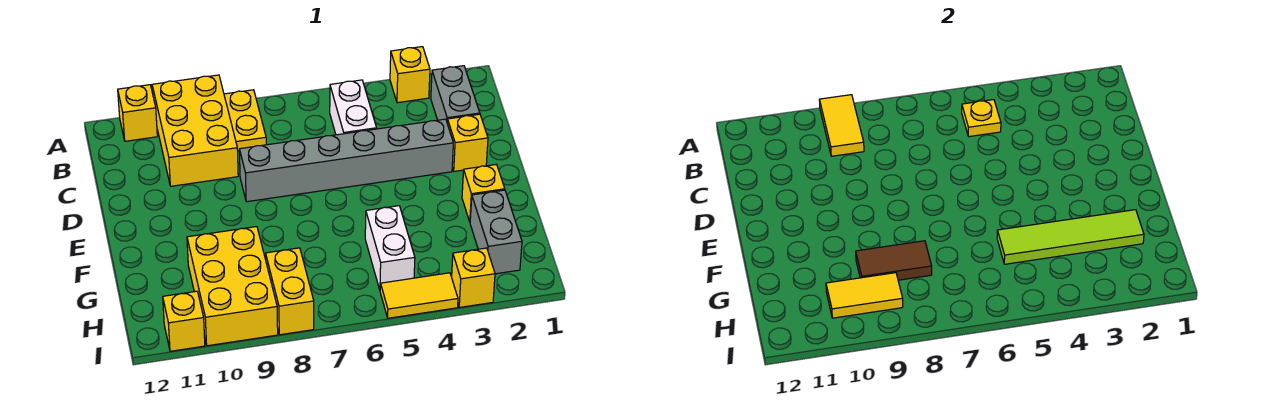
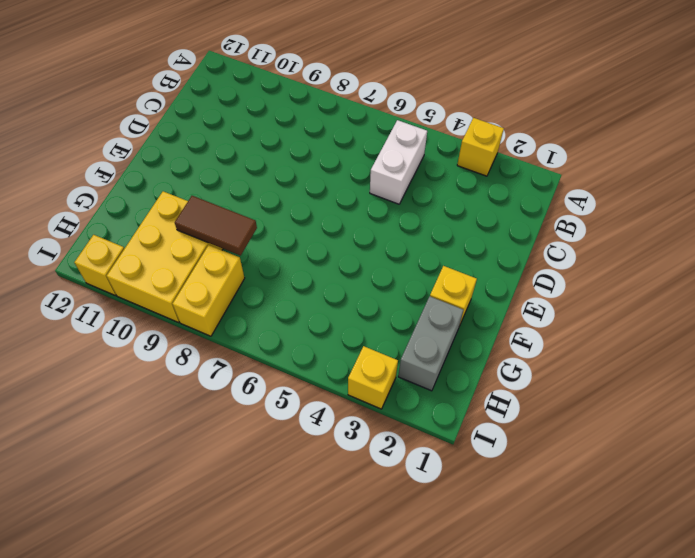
none -> yellow 1x2 plate [224,90,266,151]
none -> yellow 2x3 brick [152,75,238,186]
none -> yellow 1x1 brick [118,85,157,141]

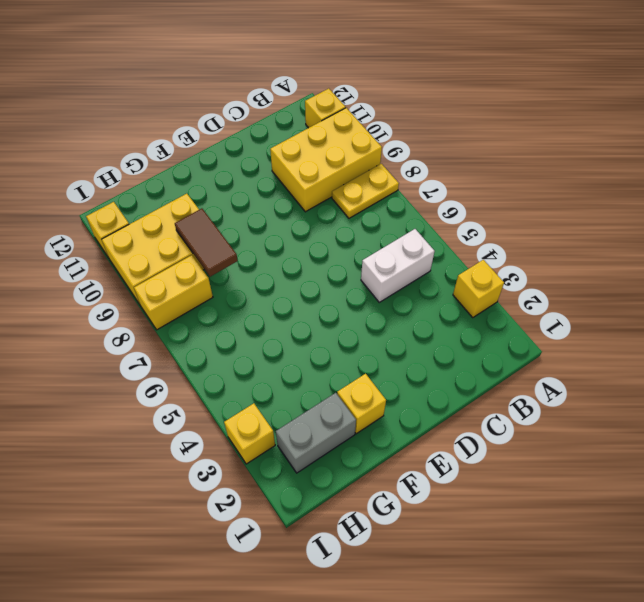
none -> grey 1x2 brick [431,66,480,121]
none -> yellow 1x1 brick [447,114,488,171]
none -> grey 1x6 brick [239,119,453,202]

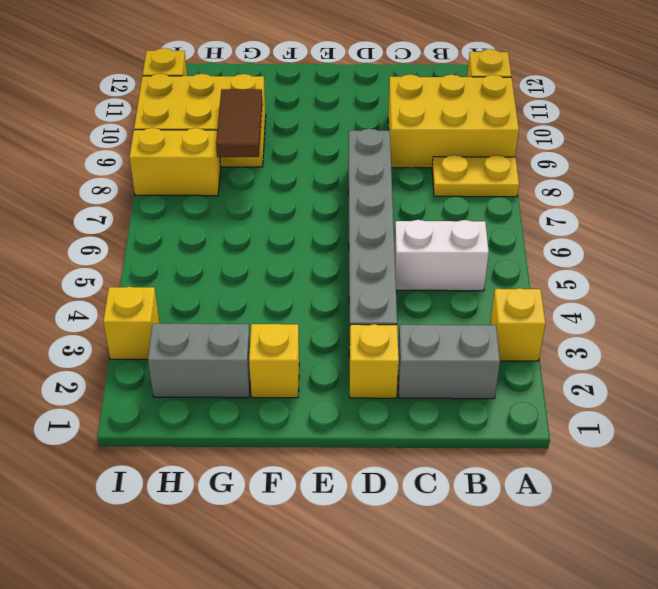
none -> white 1x2 brick [365,206,415,290]
none -> yellow 1x2 tile [380,273,458,318]
none -> yellow 1x2 tile [819,95,864,156]

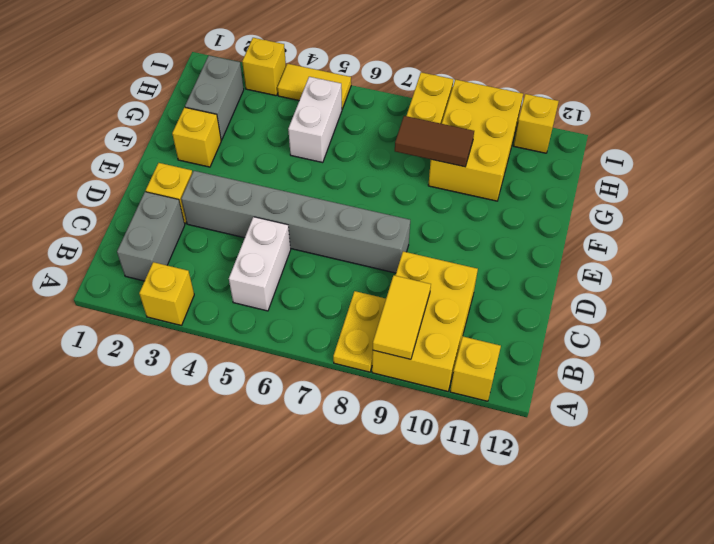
none -> yellow 1x1 plate [962,100,1001,137]
none -> lime 1x4 tile [997,210,1144,264]
none -> yellow 1x2 tile [826,273,903,318]

